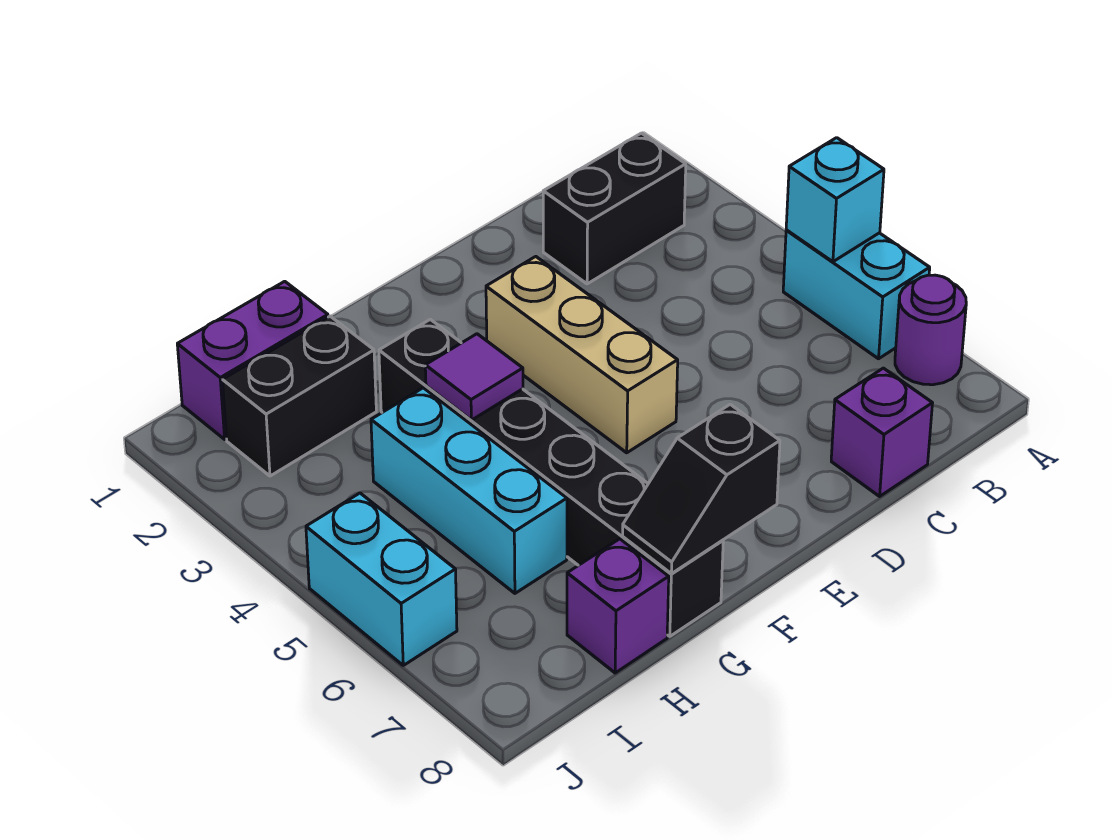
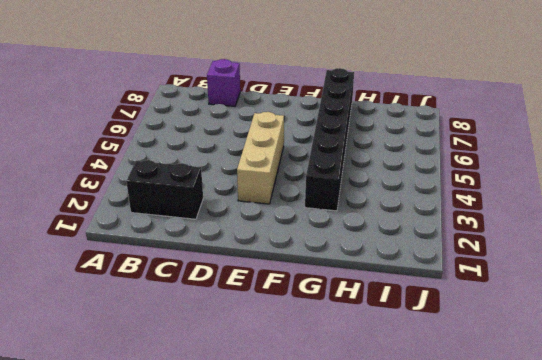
none -> cyan 1x2 brick [783,230,930,359]
none -> purple 1x1 round brick [895,275,966,385]
none -> purple 1x2 brick [177,281,328,439]

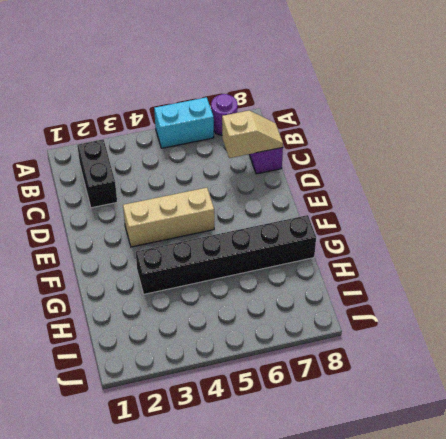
tan 1x2 slope [222,111,283,158] -> none
none -> purple 1x2 brick [177,281,328,439]
none -> black 1x2 brick [223,316,376,476]
none -> cyan 1x3 brick [371,388,567,593]

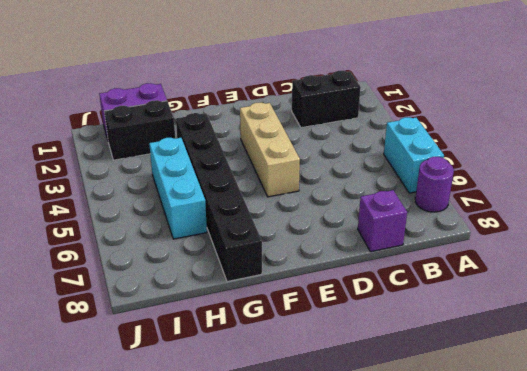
none -> purple 1x1 brick [567,539,669,673]
none -> cyan 1x2 brick [306,493,457,665]
none -> cyan 1x1 brick [786,138,884,262]

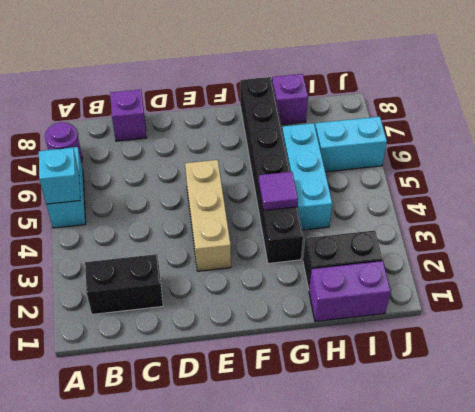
cyan 1x2 brick [315,117,387,172] -> cyan 1x2 brick turned to [306,493,457,665]
none -> black 1x2 slope [623,404,780,574]

